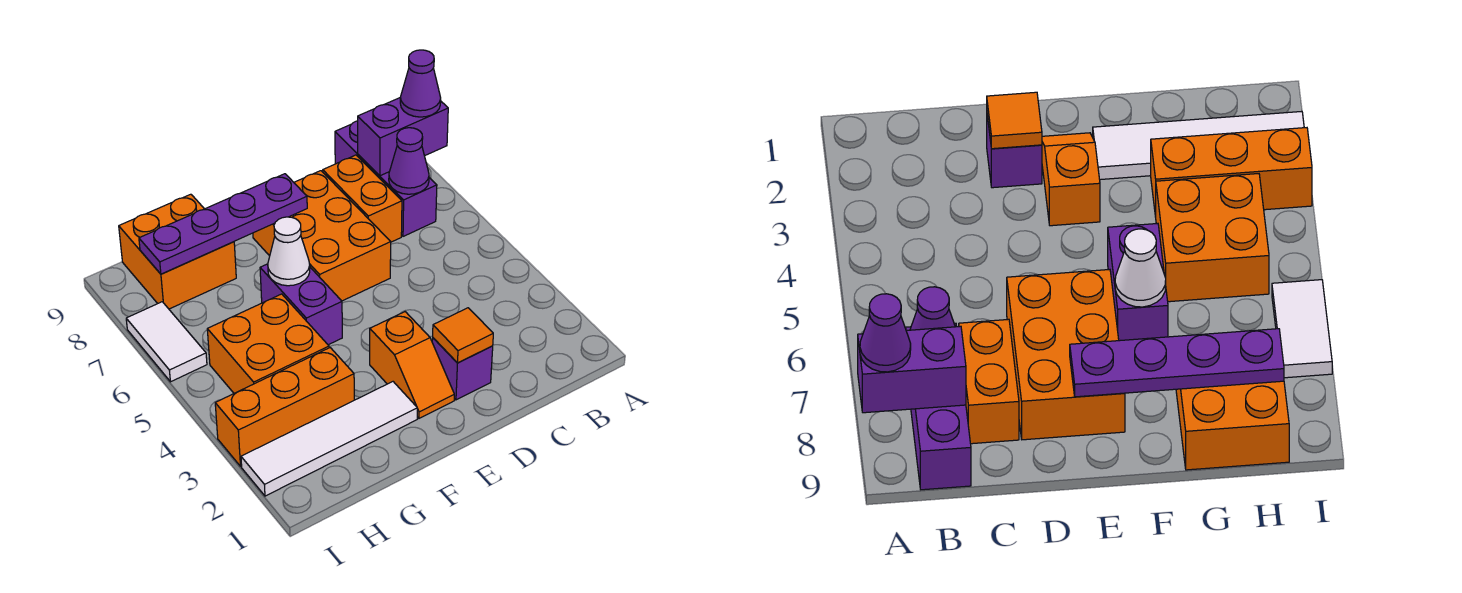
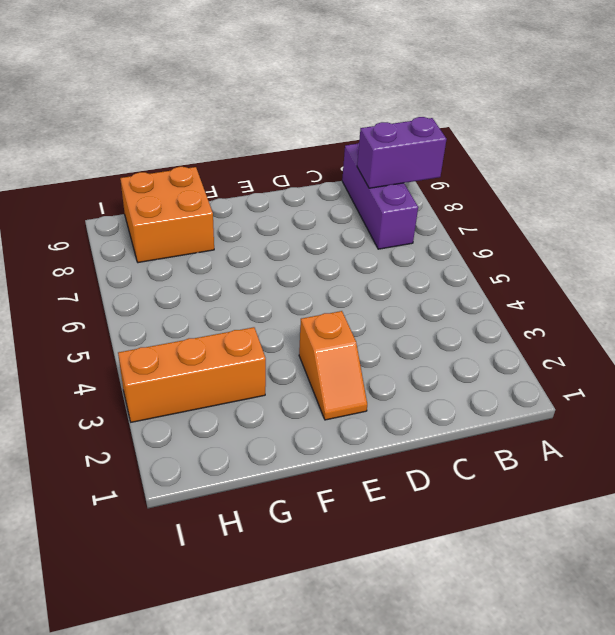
none -> orange 1x2 brick [323,155,402,242]
none -> purple 1x1 brick [432,338,493,400]
none -> orange 2x3 brick [253,171,391,301]

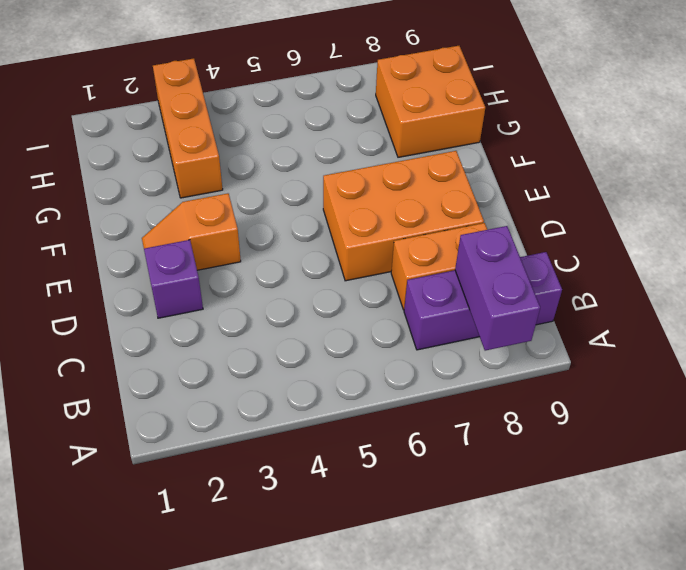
none -> white 1x4 tile [241,382,417,496]
none -> purple 1x2 brick [260,264,342,345]
none -> orange 2x2 brick [207,294,329,393]

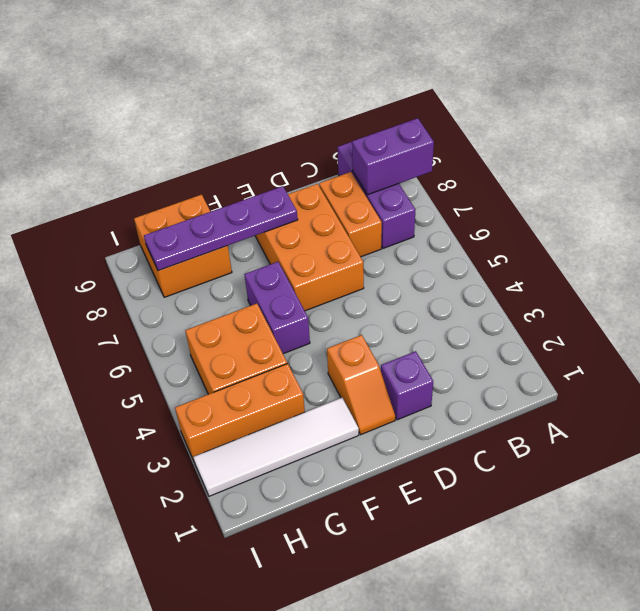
none -> white 1x2 tile [126,302,207,382]
none -> purple 1x1 cone [389,128,429,194]
none -> orange 1x1 tile [433,308,493,363]

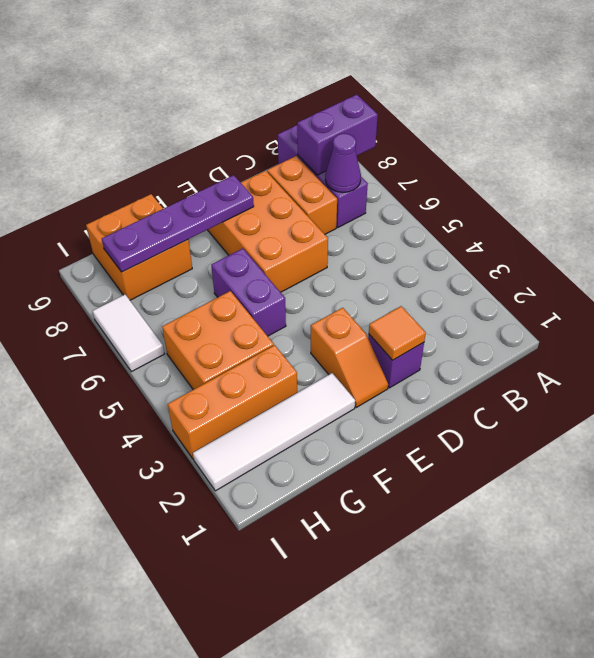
none -> white 1x1 cone [268,217,310,286]
none -> purple 1x1 cone [400,50,441,117]

